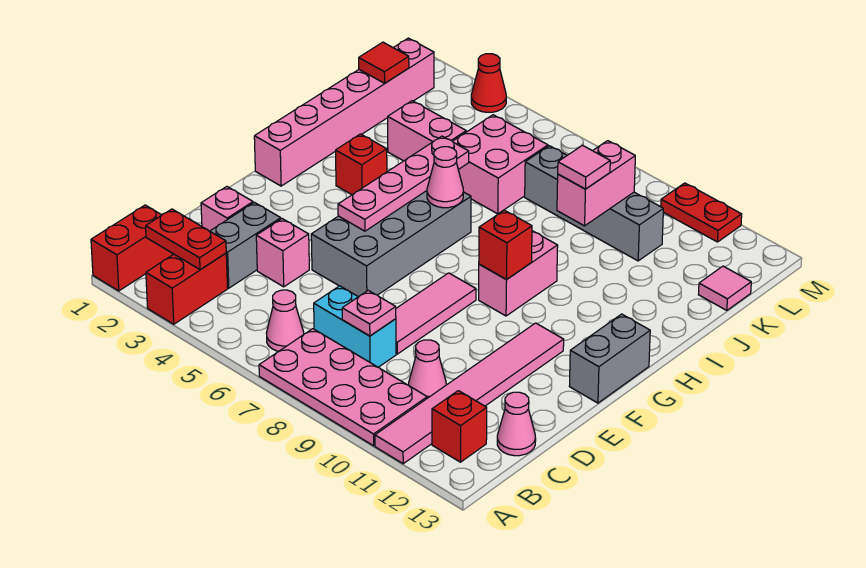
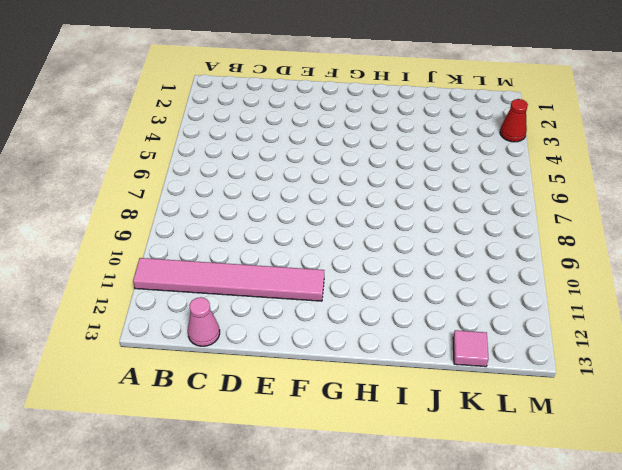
none -> red 1x2 brick [91,205,173,291]
none -> red 1x2 brick [146,253,228,324]
none -> pink 2x4 plate [259,329,427,446]
none -> pink 1x1 cone [266,290,304,352]

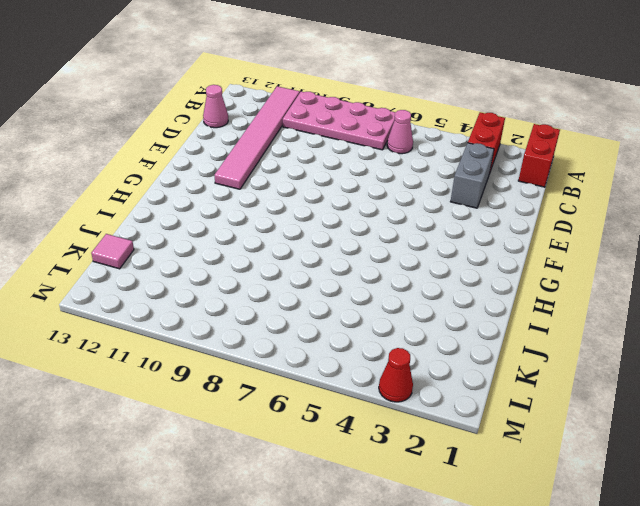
none -> red 1x1 brick [432,391,487,462]
none -> cyan 1x2 brick [314,286,396,367]
none -> pink 1x1 cone [409,340,446,398]
none -> pink 1x1 brick [201,187,253,231]

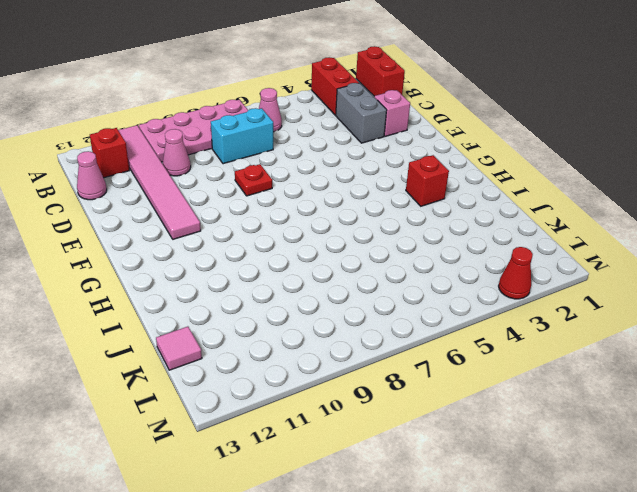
red 1x1 plate [235,164,272,196] -> pink 1x3 tile [396,273,476,354]
none -> pink 1x1 brick [256,219,309,287]
none -> grey 2x4 brick [311,191,471,297]
none -> grey 1x2 brick [569,314,650,403]
none -> pink 1x6 brick [254,38,434,186]

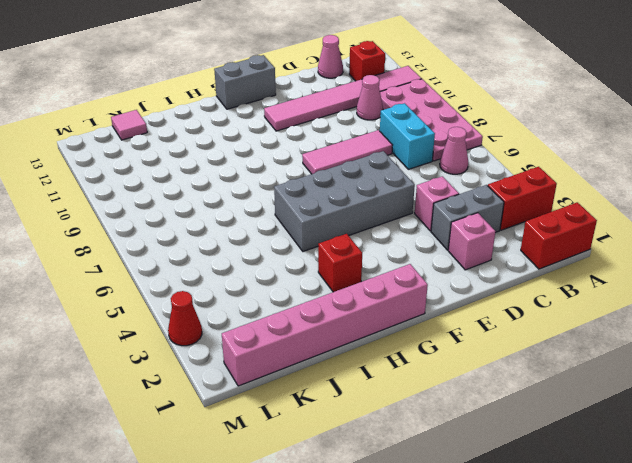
none -> pink 1x2 brick [479,231,558,316]
none -> pink 1x2 brick [388,101,466,161]
none -> pink 2x2 brick [452,115,548,214]
none -> grey 1x4 brick [525,146,663,261]

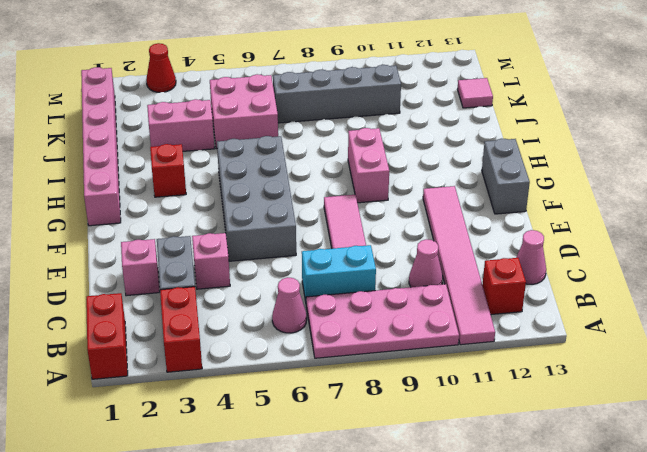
none -> red 1x2 plate [661,183,742,242]
none -> red 1x2 plate [146,209,226,270]
none -> pink 1x1 plate [342,290,396,336]
none -> pink 1x4 plate [338,136,469,231]

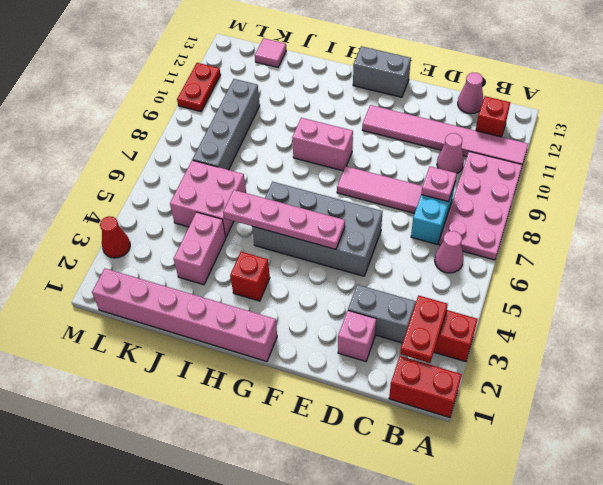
none -> pink 1x1 brick [256,219,309,287]
none -> red 1x1 brick [479,210,532,280]
none -> pink 1x1 cone [427,147,463,208]
none -> pink 1x2 brick [557,141,635,226]

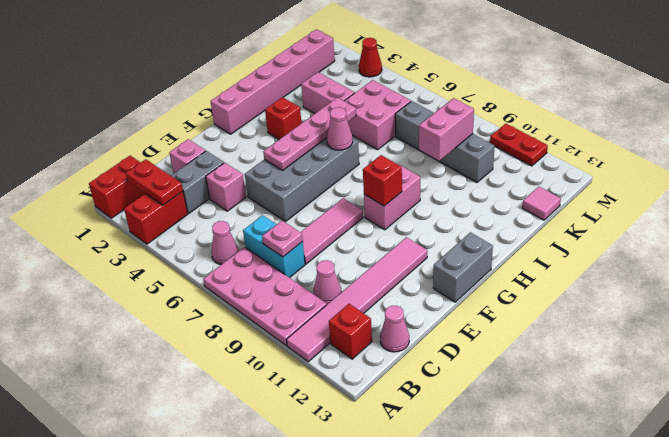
none -> red 1x1 tile [359,42,409,83]
none -> pink 1x1 tile [558,145,610,189]

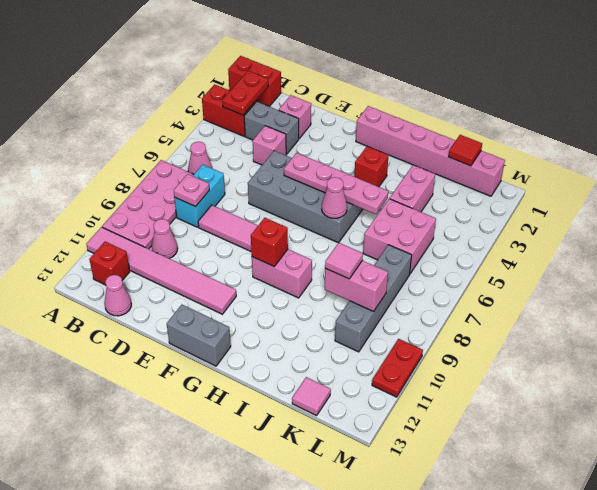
none -> red 1x1 cone [471,54,506,112]

